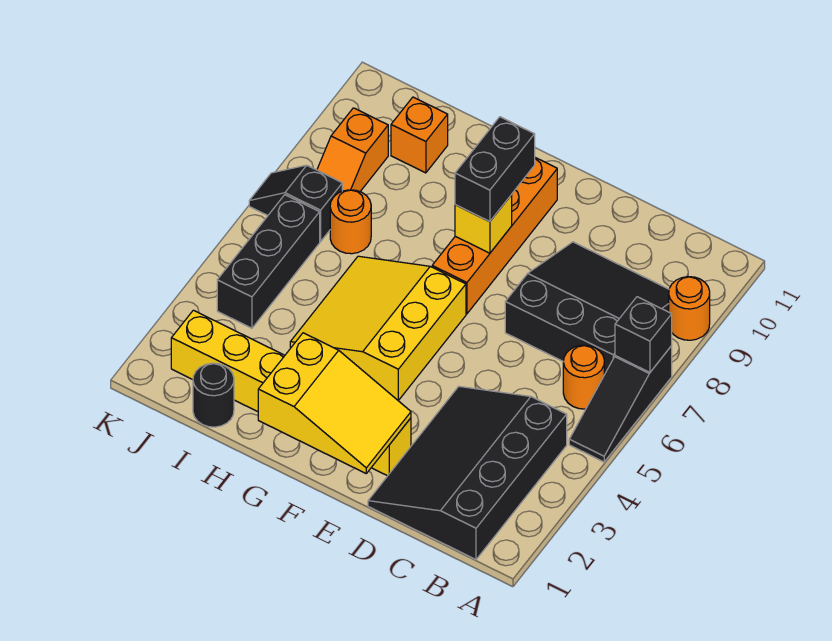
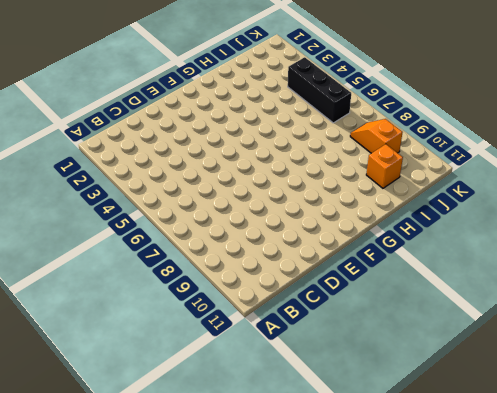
none -> black 1x3 slope [569,346,672,462]
none -> orange 1x1 round brick [669,277,710,340]
none -> black 3x4 slope [368,386,567,559]

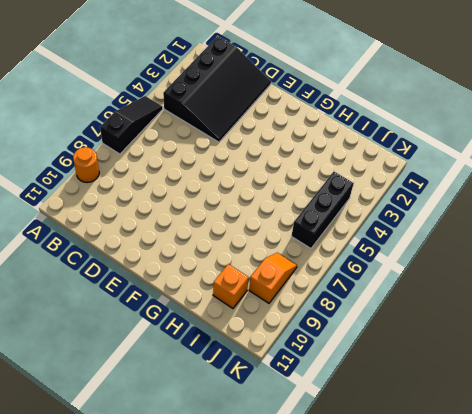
none -> orange 1x1 round brick [563,345,604,409]
none -> black 3x3 slope [505,242,669,375]
none -> yellow 1x6 brick [171,310,411,476]

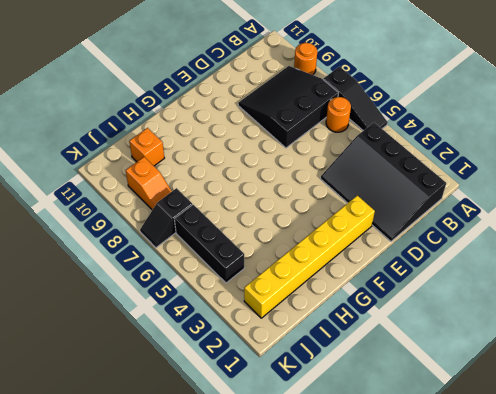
none -> yellow 3x3 slope [290,256,466,401]
none -> orange 1x4 brick [432,158,557,314]
none -> black 1x1 round brick [193,363,234,427]

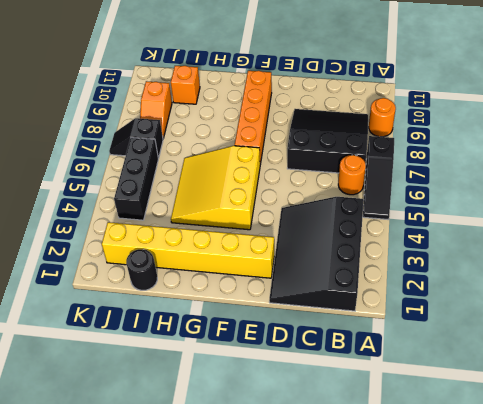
none -> orange 1x1 round brick [330,190,371,254]
none -> black 1x1 brick [615,297,672,372]
none -> yellow 2x3 slope [258,333,411,473]

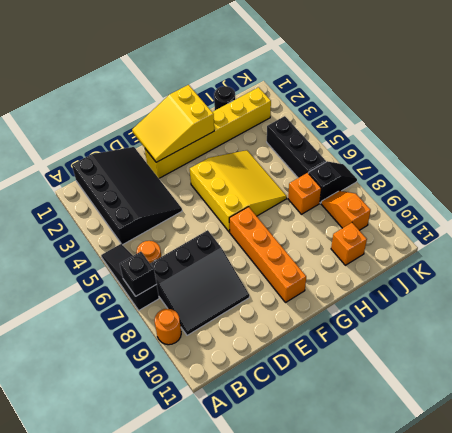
orange 1x1 brick [288,173,321,214] -> orange 1x1 round brick [330,190,371,254]
none -> yellow 1x1 brick [455,195,512,253]
none -> black 1x2 brick [455,117,535,222]

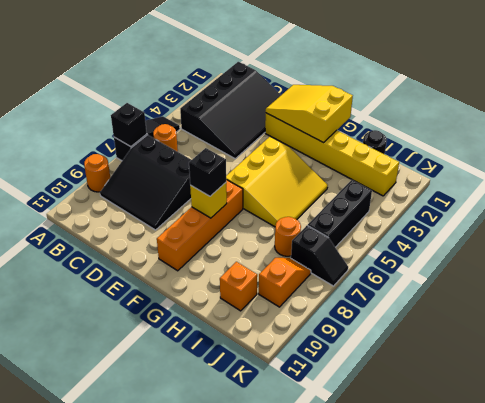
black 1x1 brick [189,148,226,196] -> black 1x2 brick [455,117,535,222]

